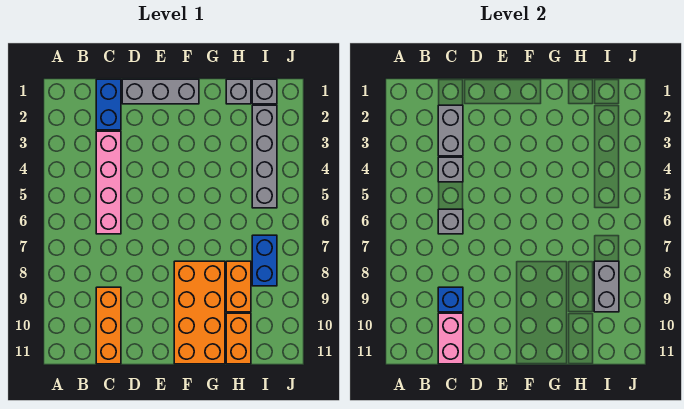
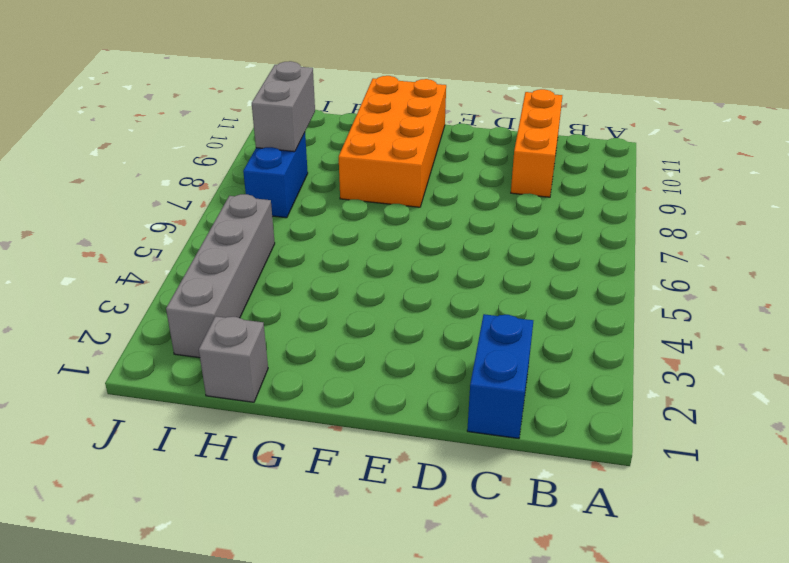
none -> pink 1x4 brick [96,131,121,234]
none -> grey 1x3 brick [122,79,199,104]
none -> orange 1x2 brick [226,261,251,312]

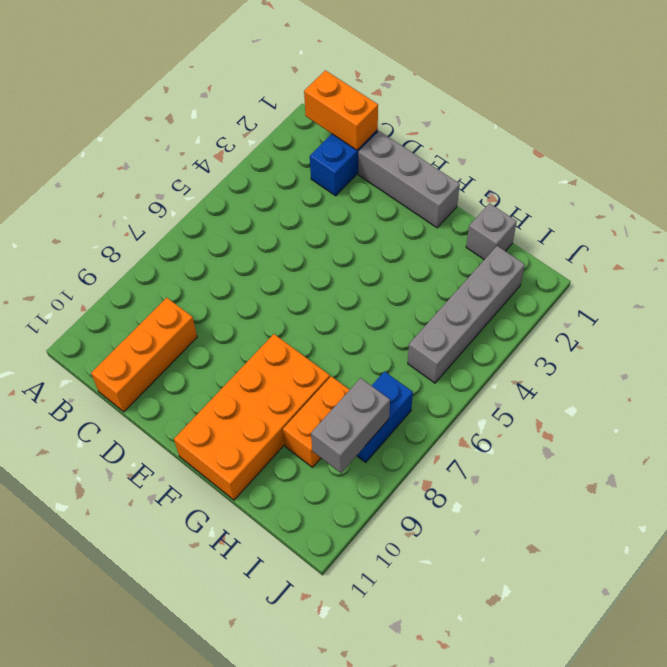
orange 1x2 brick [304,70,378,150] -> orange 1x2 brick turned to [226,313,251,364]
none -> pink 1x4 brick [96,131,121,234]
none -> grey 1x1 brick [252,79,277,104]
none -> grey 1x2 brick [438,105,463,156]

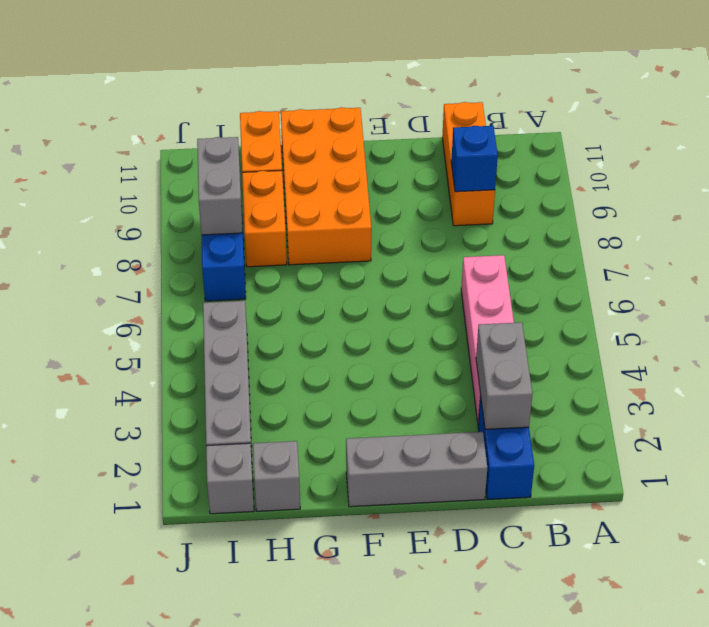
none -> grey 1x1 brick [438,157,463,182]
none -> grey 1x1 brick [438,209,463,234]
none -> pink 1x2 brick [438,313,463,364]

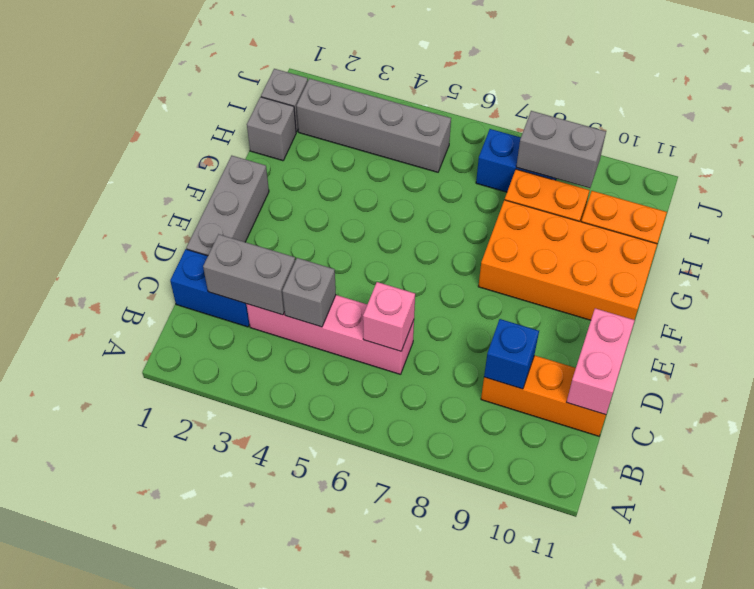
pink 1x1 brick [363,282,415,351] -> grey 1x1 brick [438,209,463,234]
pink 1x2 brick [566,308,635,415] -> pink 1x2 brick turned to [438,313,463,364]

